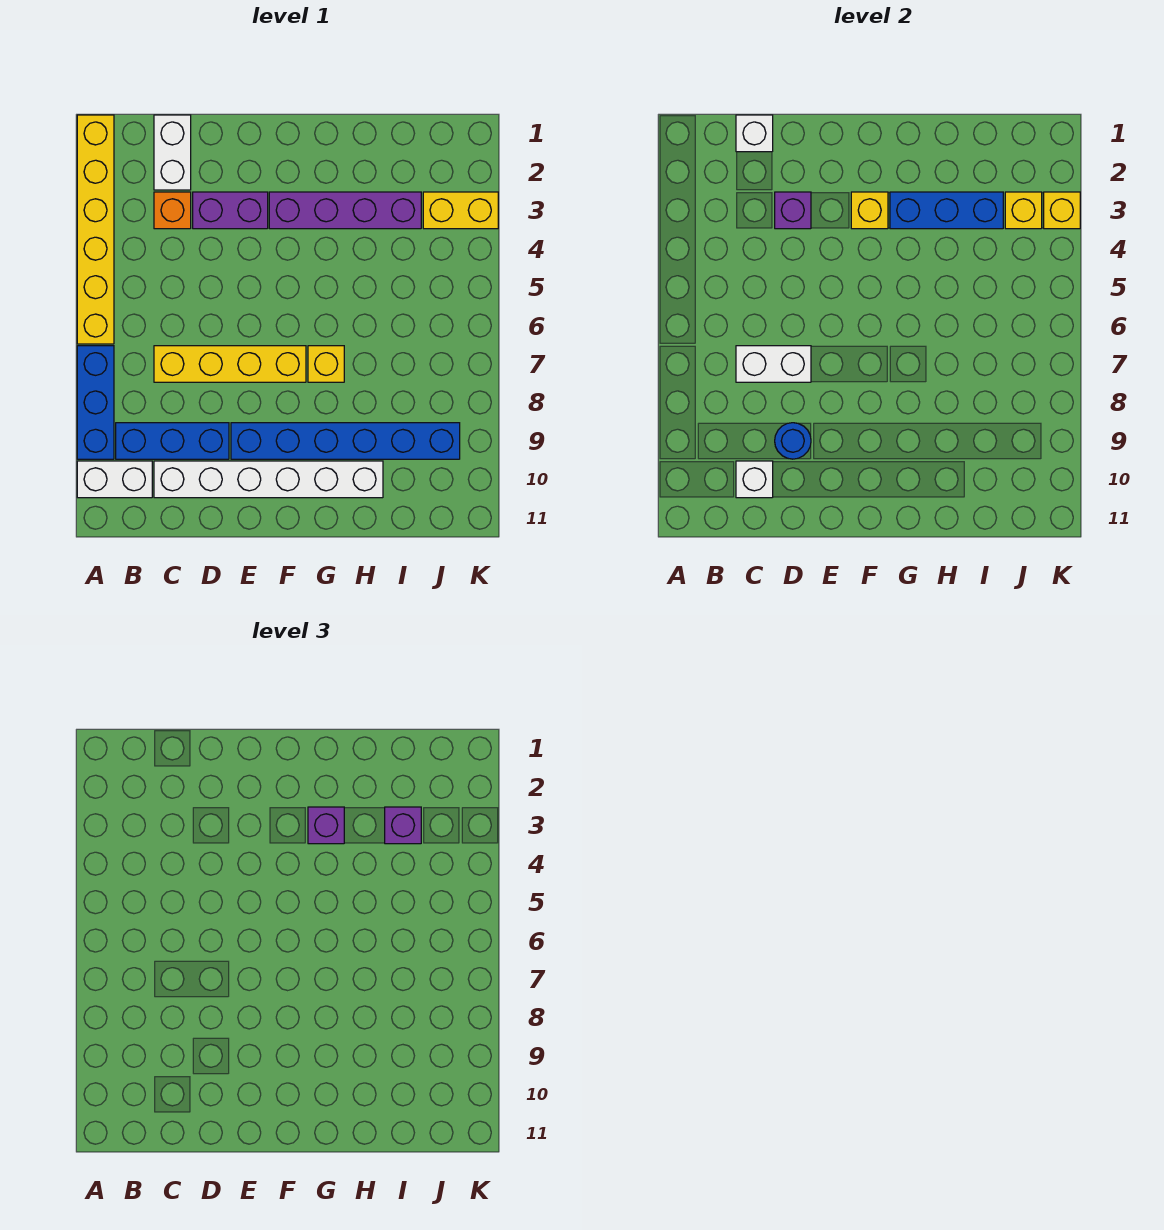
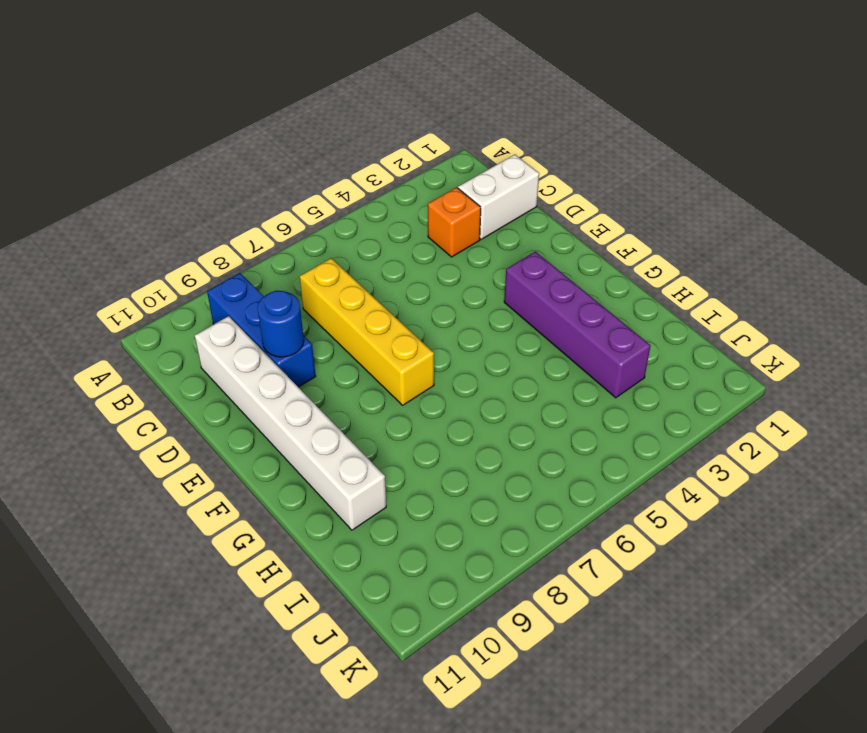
none -> yellow 1x6 brick [77,115,114,344]
none -> blue 1x3 brick [77,346,114,459]
none -> white 1x2 brick [77,461,152,498]

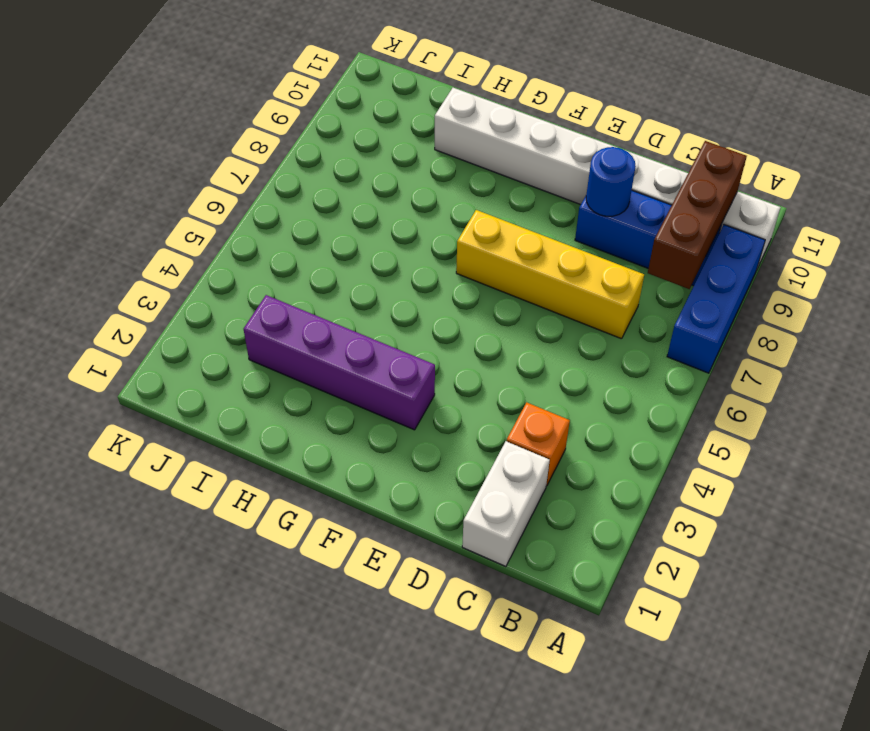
brown 1x3 brick [648,141,747,289] -> none
none -> yellow 1x6 brick [77,115,114,344]
none -> purple 1x2 brick [193,192,268,229]
none -> blue 1x6 brick [231,423,460,459]

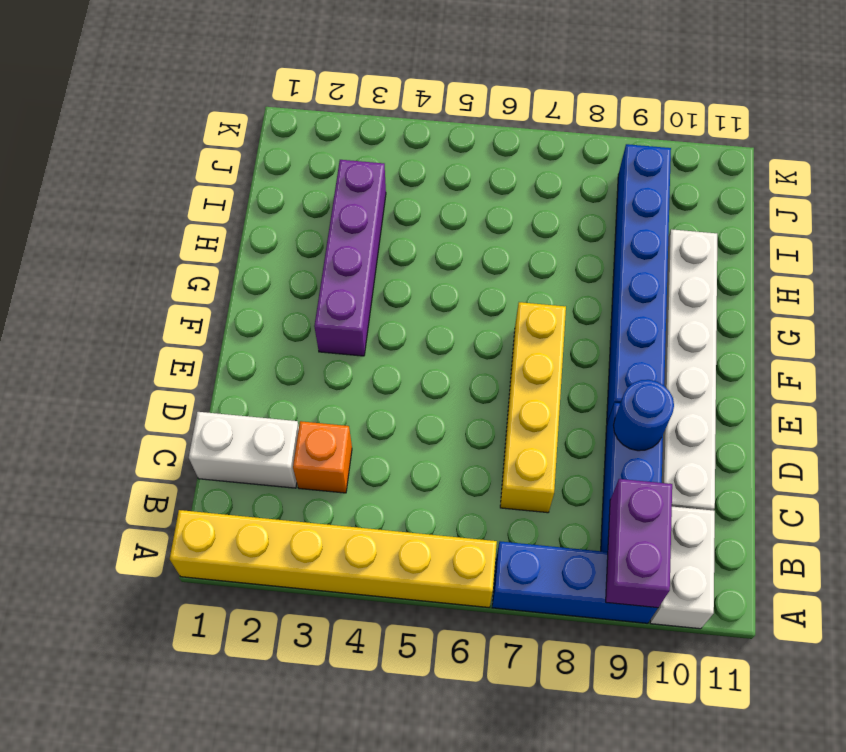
purple 1x2 brick [606,479,672,608] -> purple 1x2 brick moved to [193,192,268,229]
none -> yellow 1x1 brick [308,346,344,382]
none -> yellow 1x2 brick [423,192,498,229]
none -> white 1x1 brick [736,115,773,152]

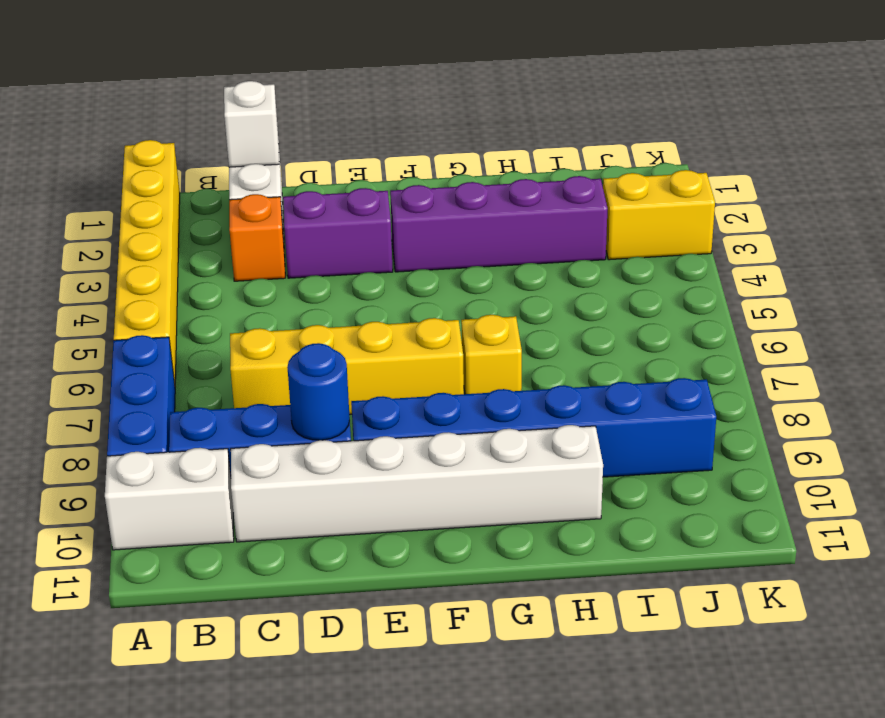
none -> white 1x2 brick [736,346,811,382]
none -> white 1x1 brick [736,461,773,498]
none -> purple 1x1 brick [775,192,811,229]

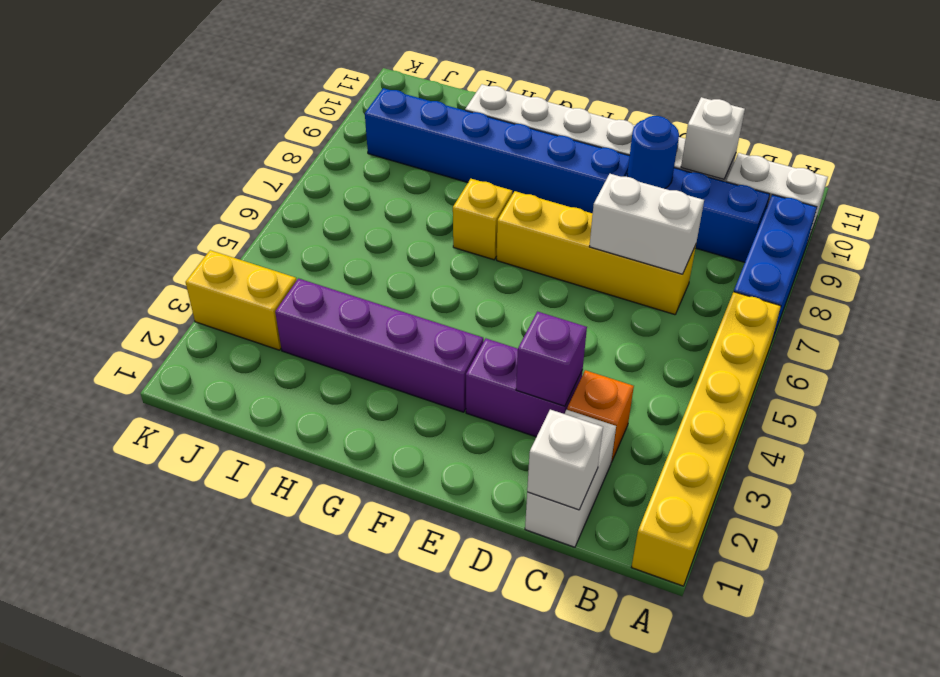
none -> yellow 1x1 brick [851,192,888,229]
none -> blue 1x3 brick [890,192,1003,229]
none -> yellow 1x1 brick [1005,192,1042,229]

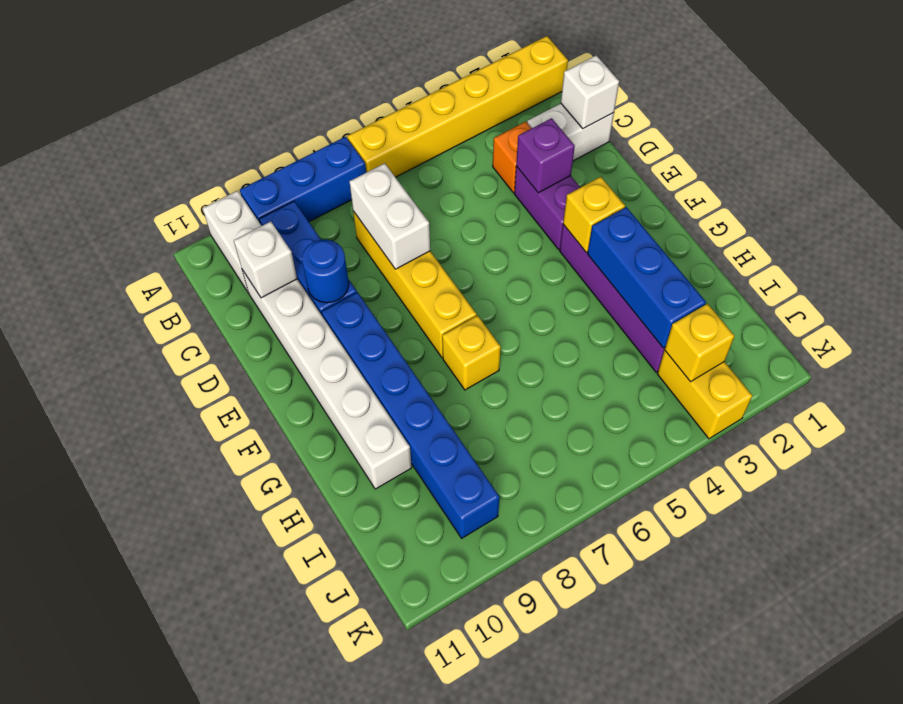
none -> yellow 1x1 brick [1044,192,1080,229]
none -> purple 1x1 brick [308,807,344,844]
none -> purple 1x1 brick [385,807,421,844]

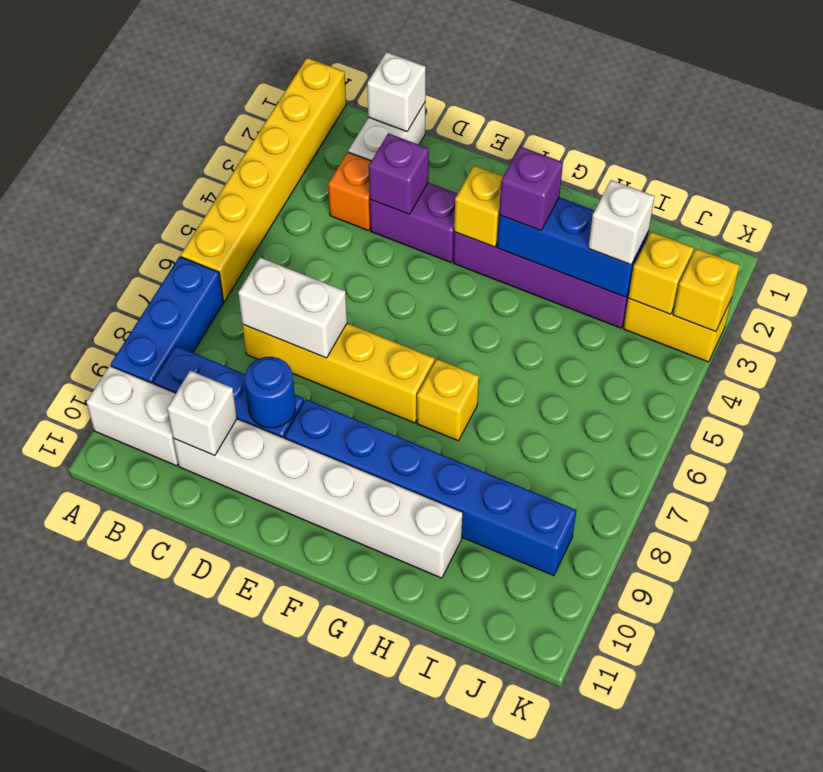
white 1x1 brick [588,180,654,264] -> purple 1x1 brick [385,807,421,844]

